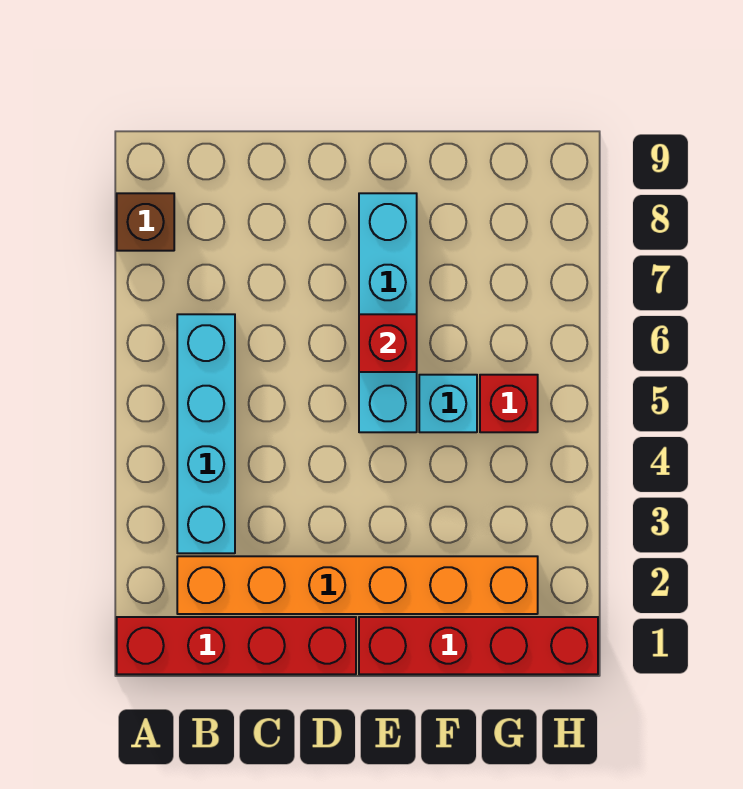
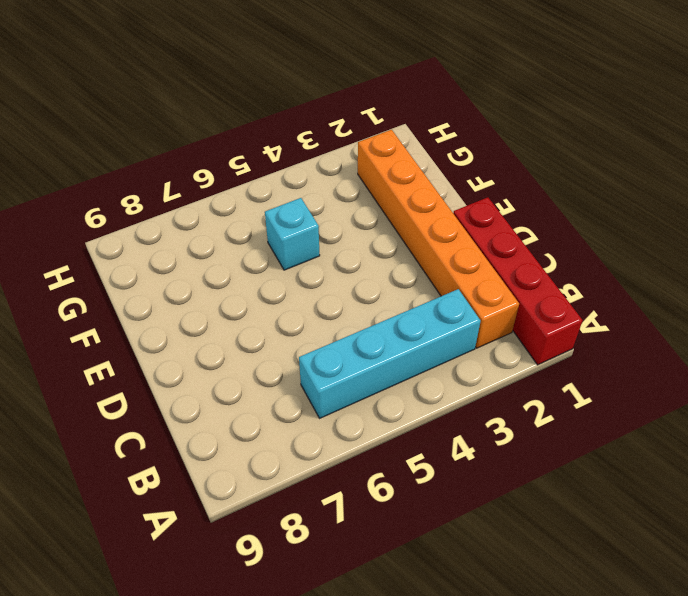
none -> brown 1x1 brick [117,193,174,251]
none -> red 1x4 brick [359,617,598,674]

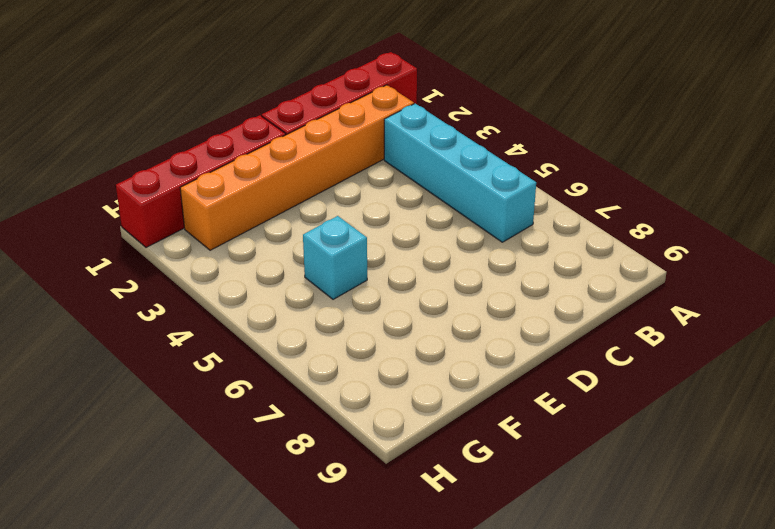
none -> brown 1x1 brick [117,193,174,251]
none -> cyan 1x4 brick [359,193,417,432]

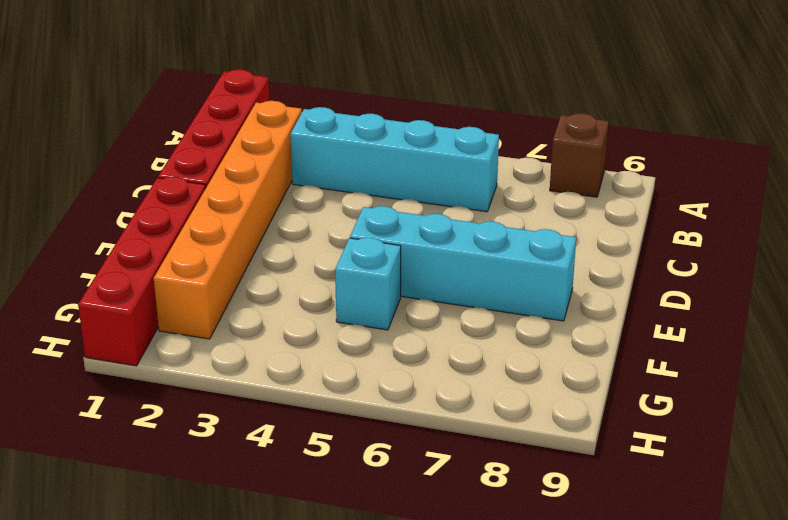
none -> red 1x1 brick [480,375,538,432]
none -> red 1x1 brick [359,314,417,372]

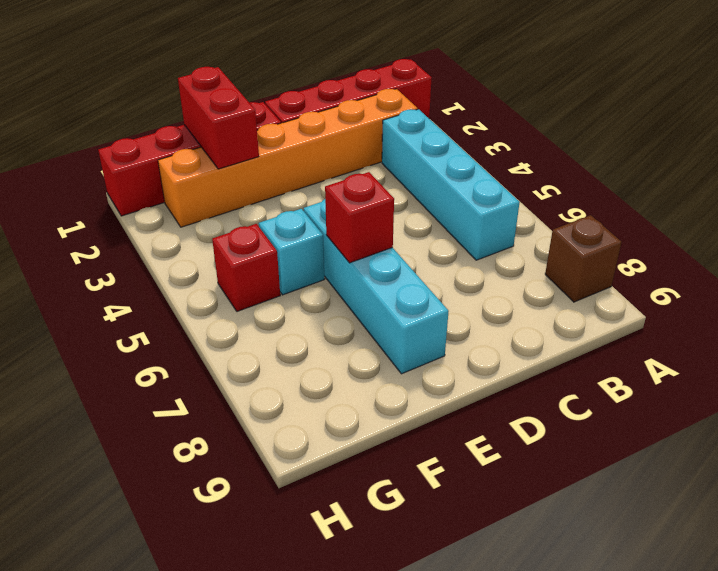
red 1x2 brick [178,67,259,169] -> none

